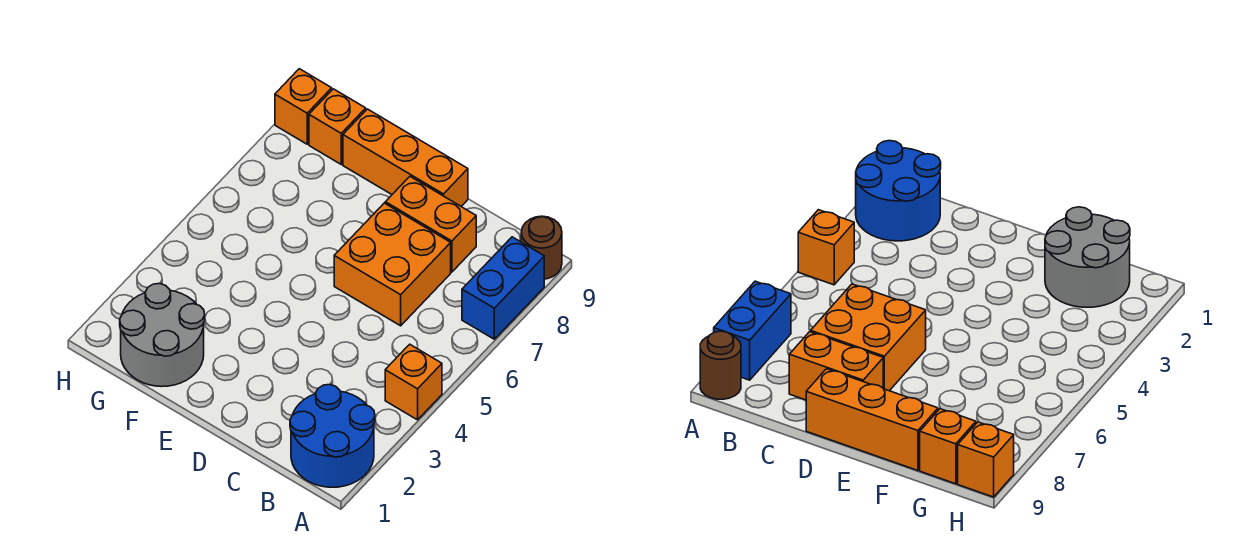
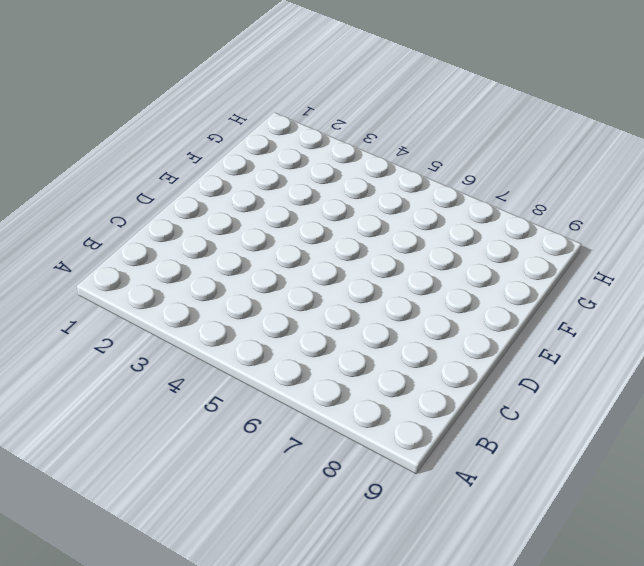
none -> blue 2x2 round brick [290,384,375,487]
none -> orange 1x1 brick [385,344,442,420]

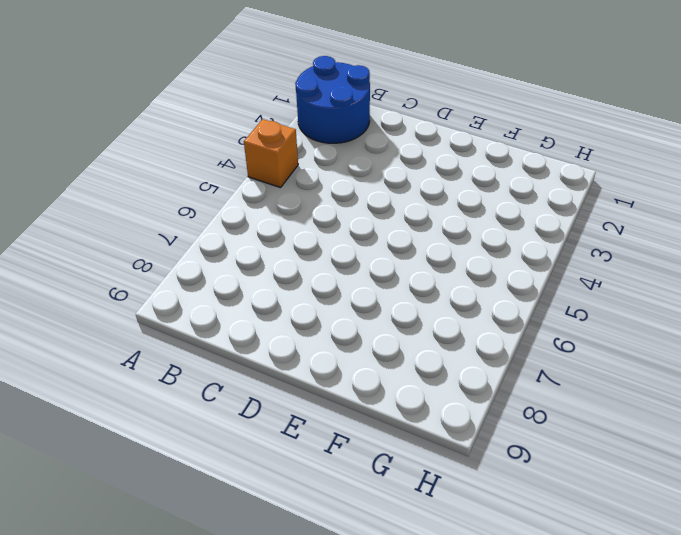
none -> blue 1x2 brick [462,237,544,339]
none -> brown 1x1 round brick [521,216,562,279]

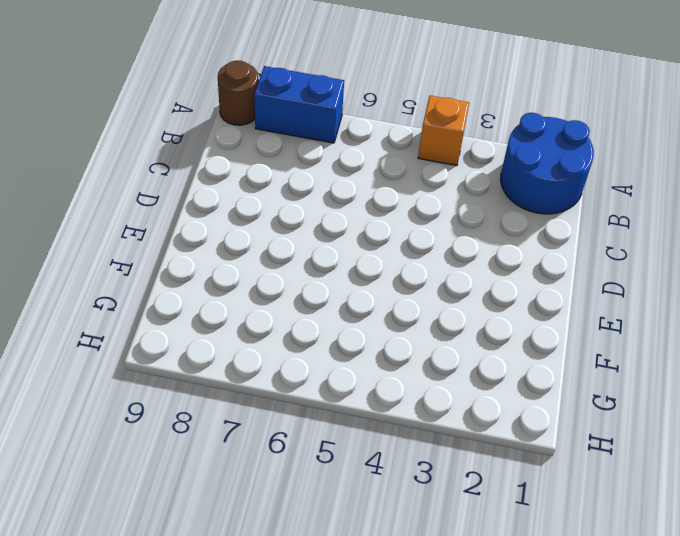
none -> orange 2x2 brick [334,203,451,326]
none -> orange 1x2 brick [385,177,476,272]

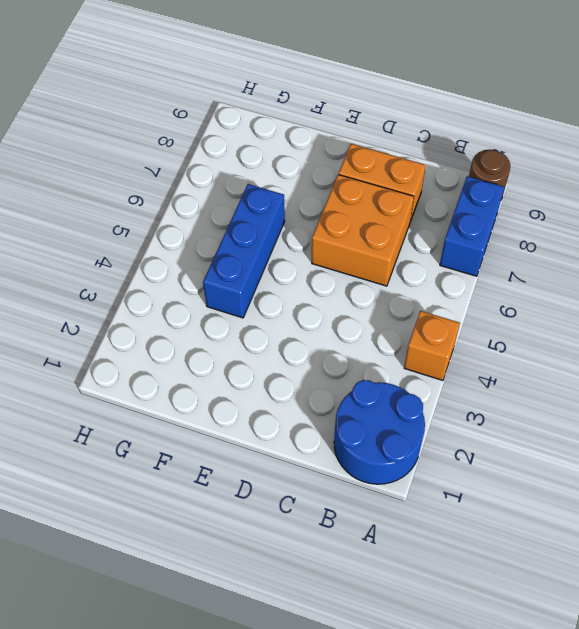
blue 1x3 brick [203,184,285,318] -> none
none -> orange 1x3 brick [343,109,468,206]
none -> grey 2x2 round brick [120,284,205,387]

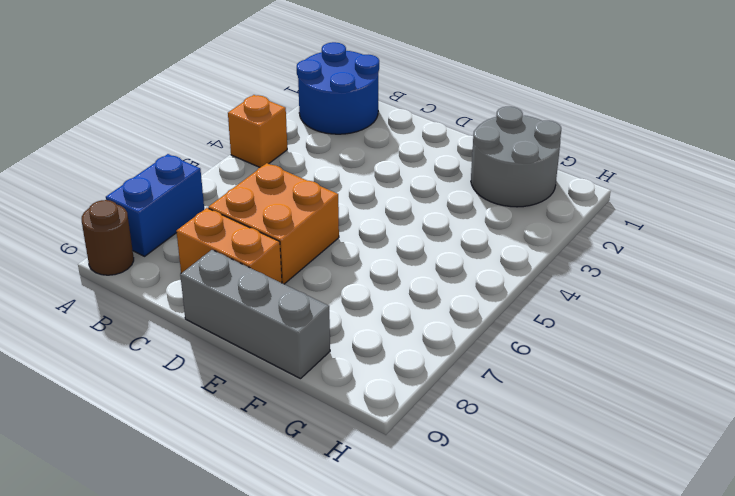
grey 1x3 brick [180,250,330,379] -> orange 1x3 brick [343,109,468,206]
none -> orange 1x1 brick [309,89,366,164]
none -> orange 1x1 brick [275,69,332,144]

